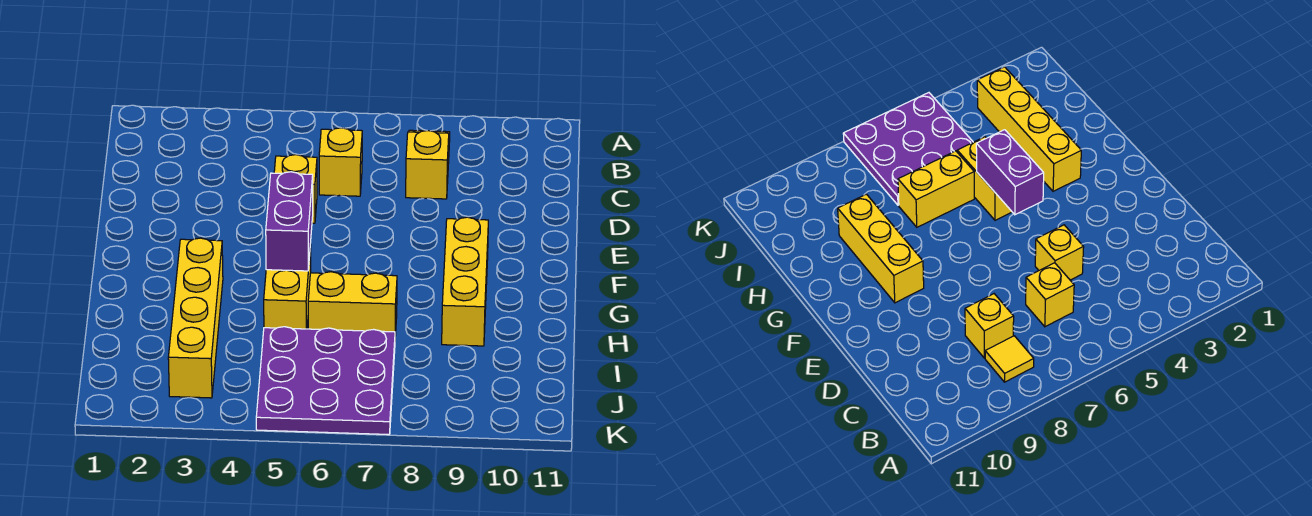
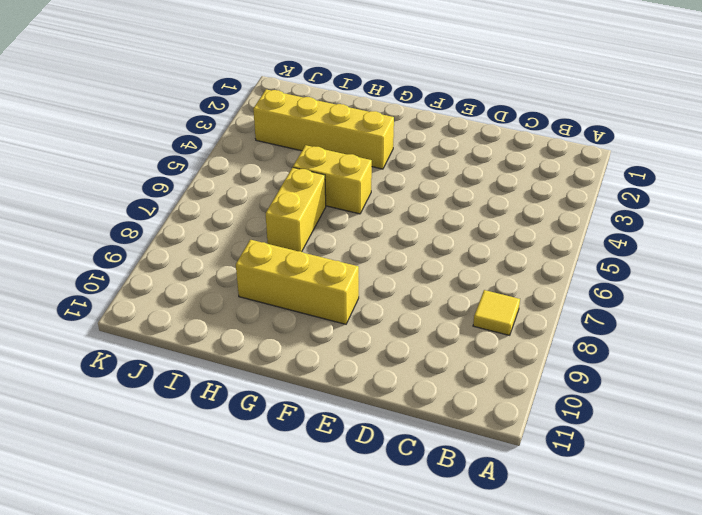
none -> yellow 1x1 brick [319,128,362,196]
none -> yellow 1x1 brick [406,131,449,199]

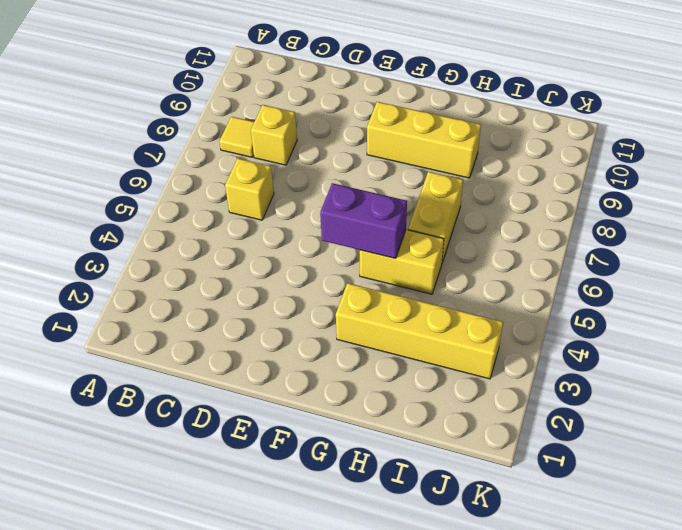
none -> yellow 1x1 brick [274,155,317,223]
none -> purple 3x3 plate [256,327,395,434]

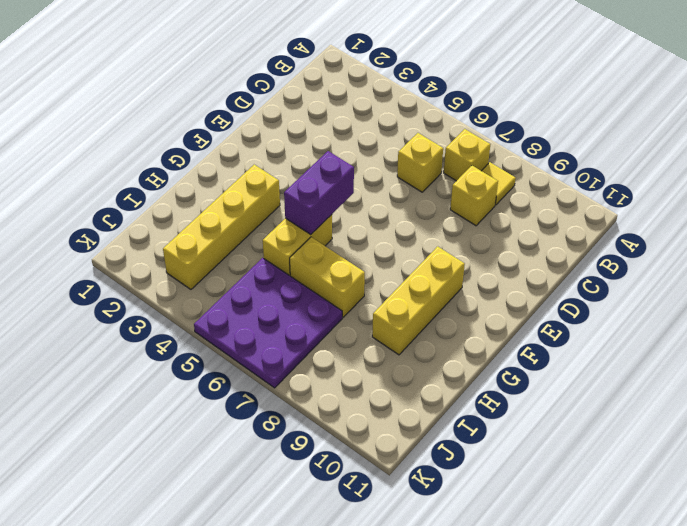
yellow 1x1 brick [444,129,490,181] -> yellow 1x1 brick moved to [274,155,317,223]

